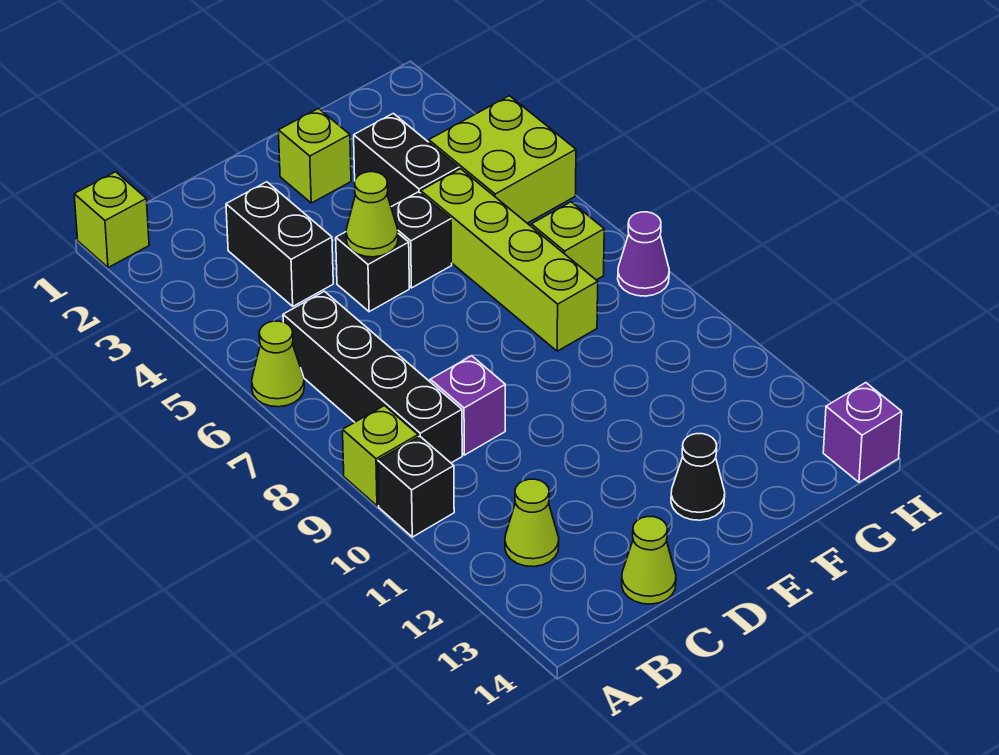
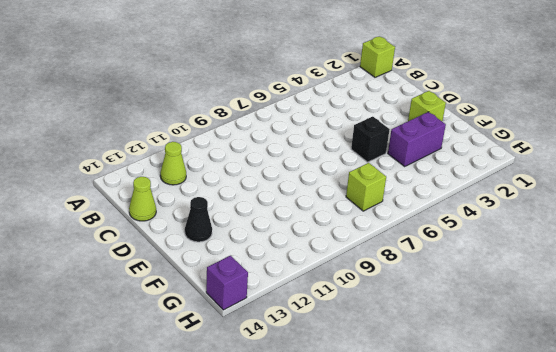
purple 1x2 brick [388,112,446,166] -> black 1x2 brick [354,113,459,207]
none -> lime 1x1 cone [252,321,304,407]
none -> lime 1x1 brick [343,406,418,506]
none -> black 1x1 brick [378,436,454,537]

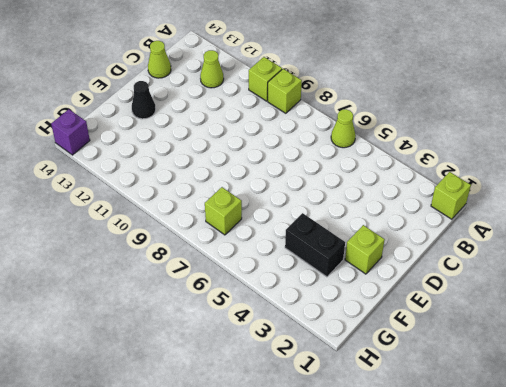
lime 1x1 brick [249,57,282,101] -> black 1x1 brick [378,436,454,537]
none -> black 1x4 brick [283,291,462,463]
none -> black 1x2 brick [226,182,333,306]
none -> purple 1x1 brick [430,356,505,455]

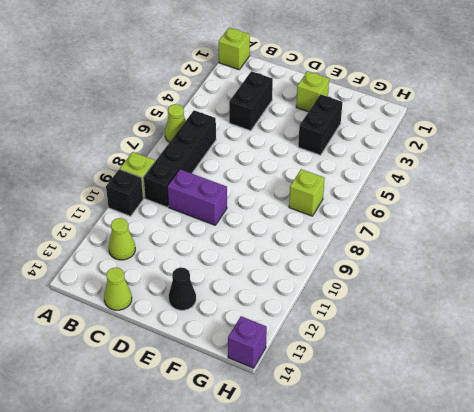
purple 1x2 brick [167,169,227,225] -> purple 1x1 brick [430,356,505,455]
none -> black 1x1 brick [336,232,409,312]
none -> black 1x1 brick [391,192,452,288]
none -> lime 1x4 brick [421,169,598,351]

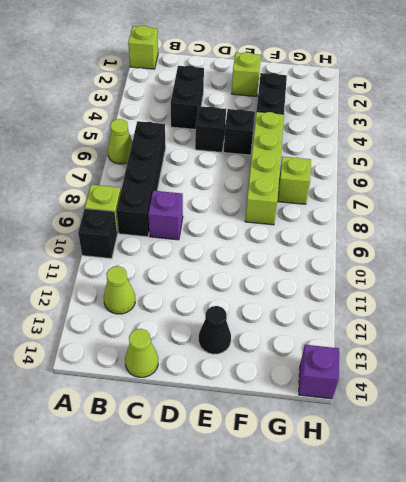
none -> lime 2x2 brick [429,96,576,223]
none -> purple 1x1 cone [618,212,669,296]
none -> lime 1x1 cone [346,172,398,257]

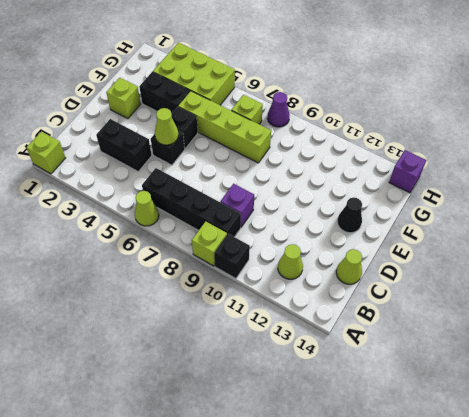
lime 2x3 brick [153,43,235,105] -> lime 2x2 brick [429,96,576,223]

